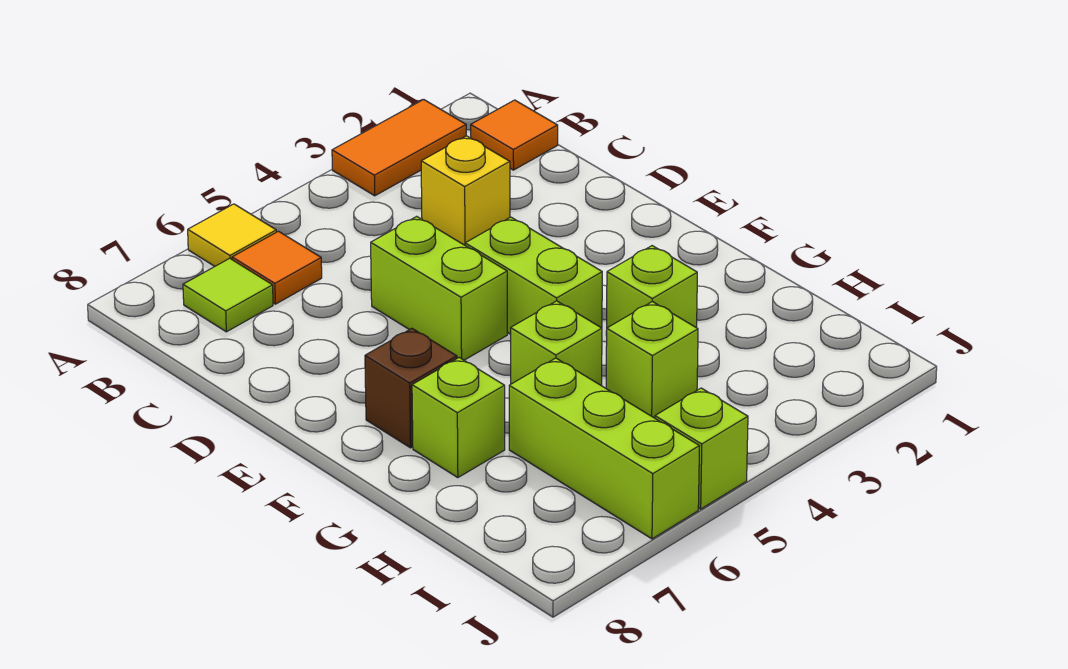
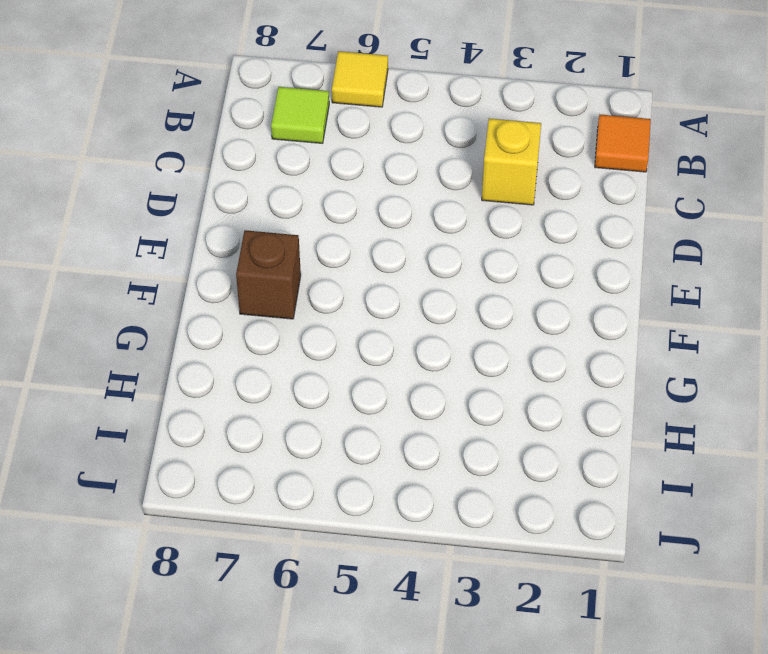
none -> orange 1x2 tile [332,100,466,196]
none -> orange 1x1 tile [232,231,322,304]
none -> lime 1x2 brick [371,216,507,360]

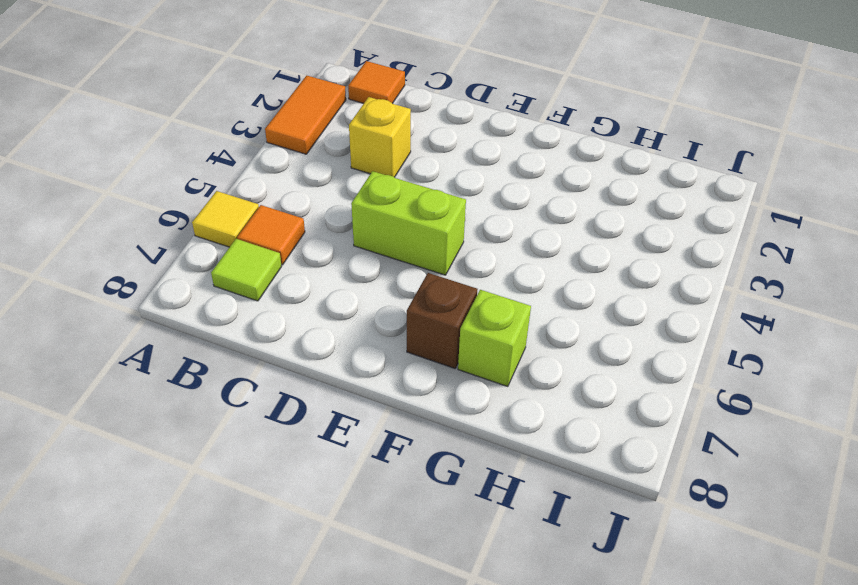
none -> lime 1x2 brick [465,217,602,334]
none -> lime 1x1 brick [606,246,697,336]
none -> lime 1x1 brick [511,301,602,386]

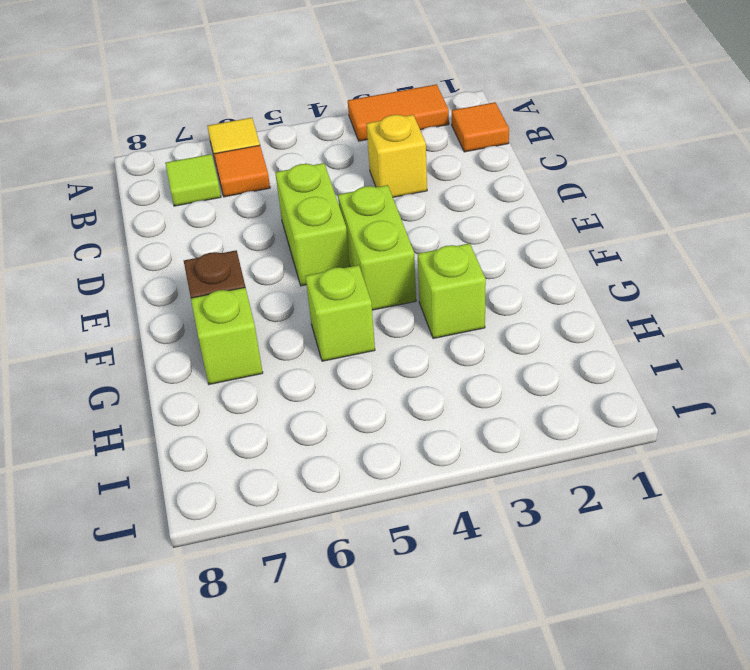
none -> lime 1x1 brick [606,302,698,418]
none -> lime 1x3 brick [509,358,699,539]
none -> lime 1x1 brick [655,388,748,509]

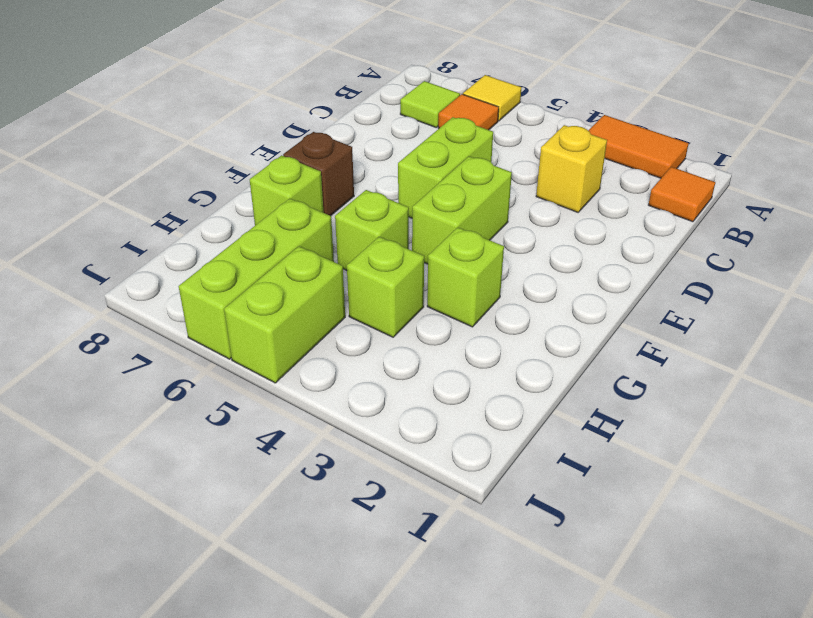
lime 1x2 brick [224,246,345,383] -> lime 1x1 brick [655,388,748,509]

